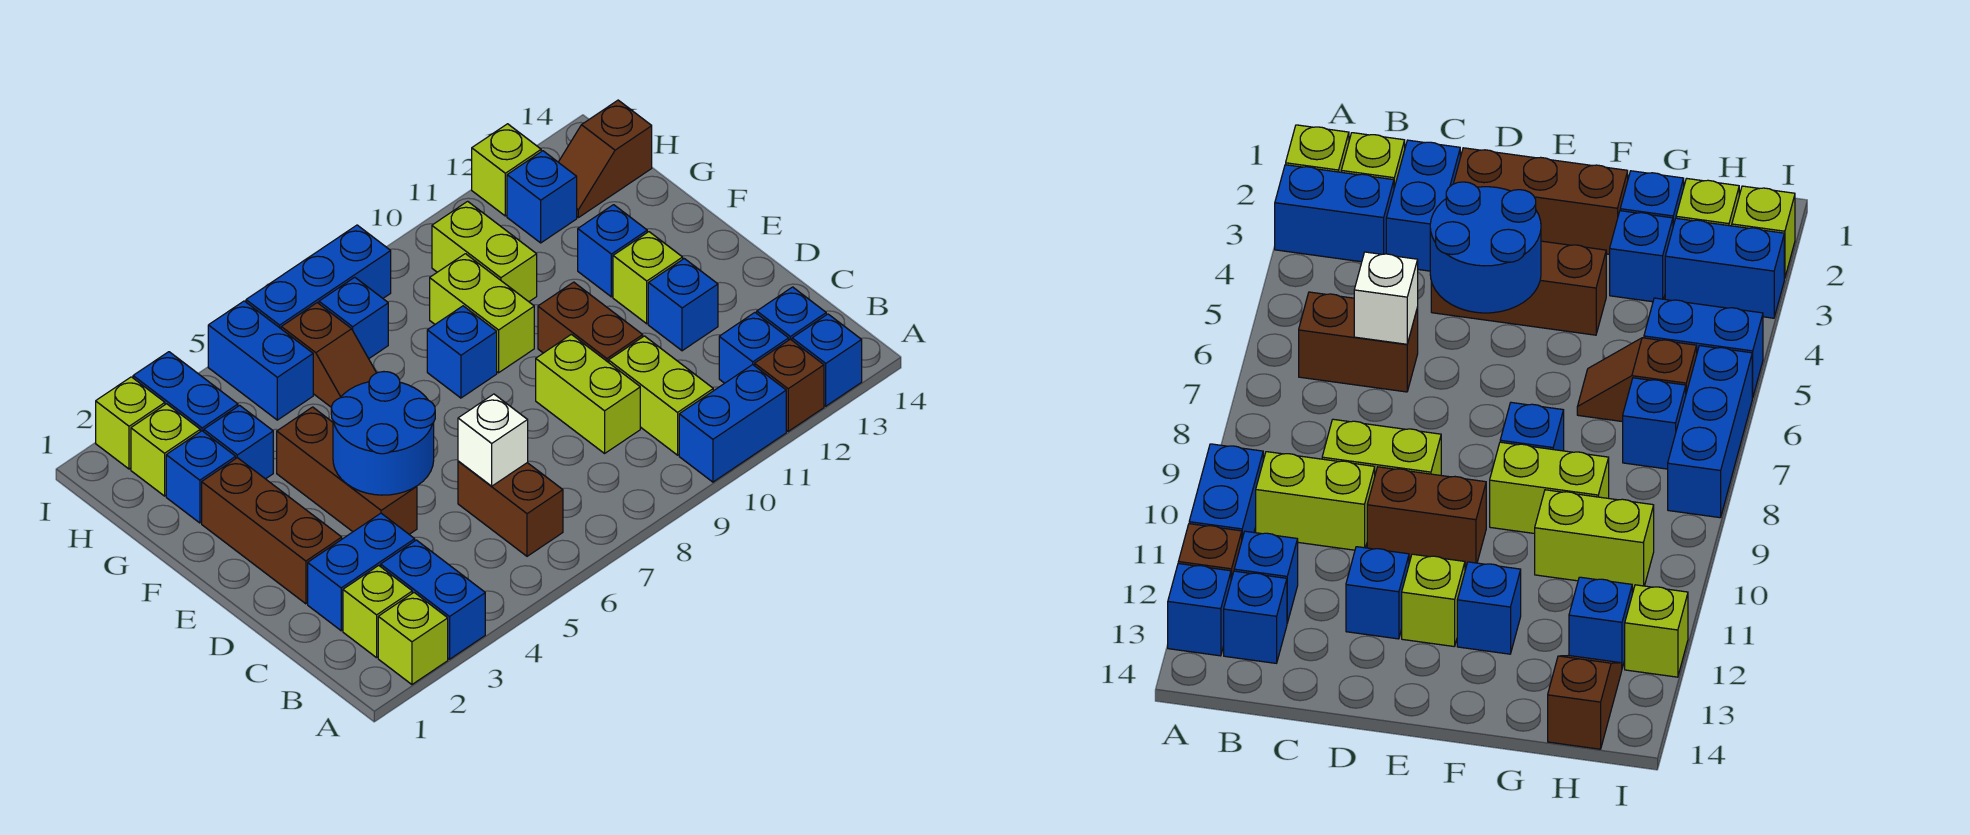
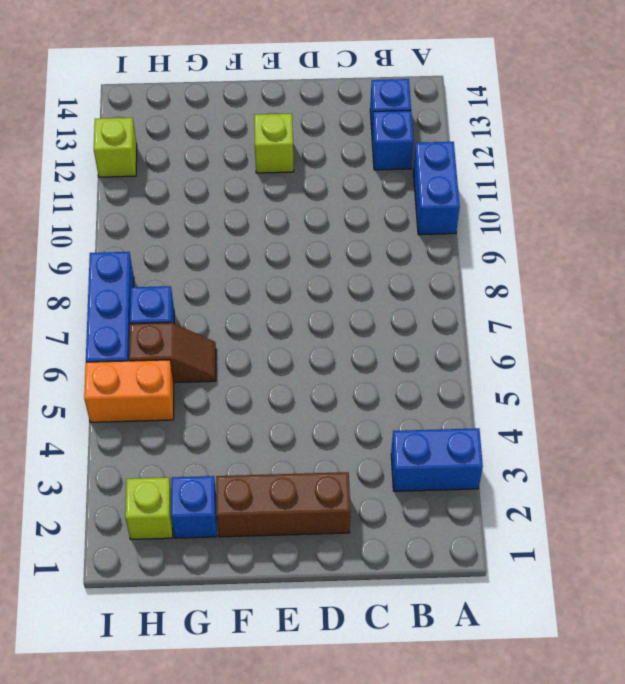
orange 1x2 brick [84,360,174,422] -> blue 1x2 brick [208,301,313,420]
none -> lime 1x1 brick [378,593,448,684]
none -> brown 1x1 brick [755,339,824,431]
none -> blue 1x1 brick [792,314,862,406]
none -> lime 1x1 brick [343,565,412,658]

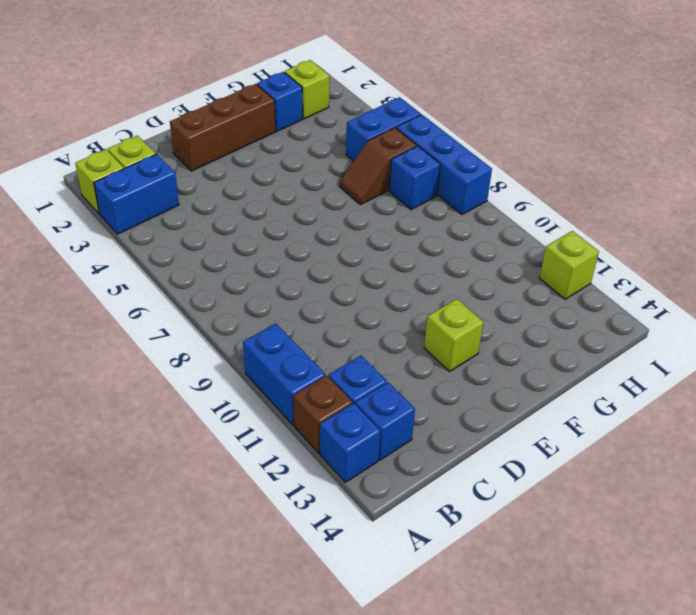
none -> brown 1x2 brick [458,461,563,556]
none -> lime 1x2 brick [609,336,713,455]
none -> blue 1x2 brick [308,513,415,631]
none -> lime 1x2 brick [536,334,640,453]

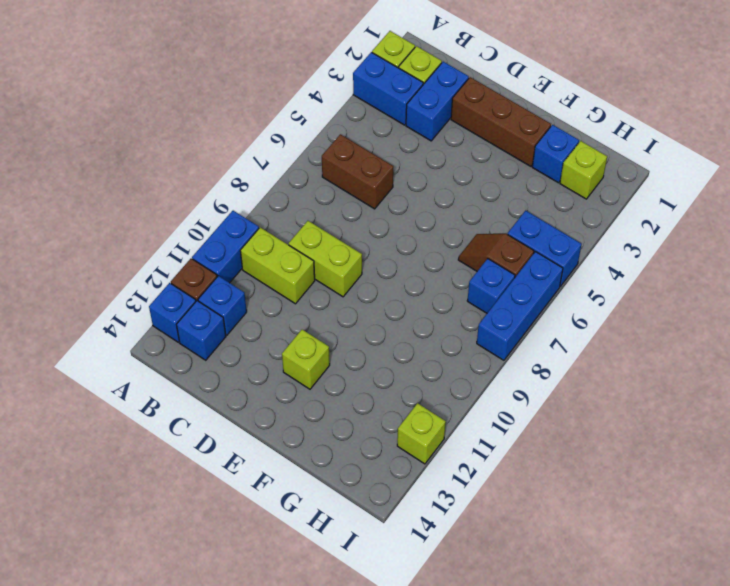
none -> brown 1x3 brick [277,407,417,534]
none -> brown 1x2 brick [538,282,643,362]
none -> blue 1x1 brick [648,259,718,351]
none -> blue 1x1 brick [427,306,497,398]

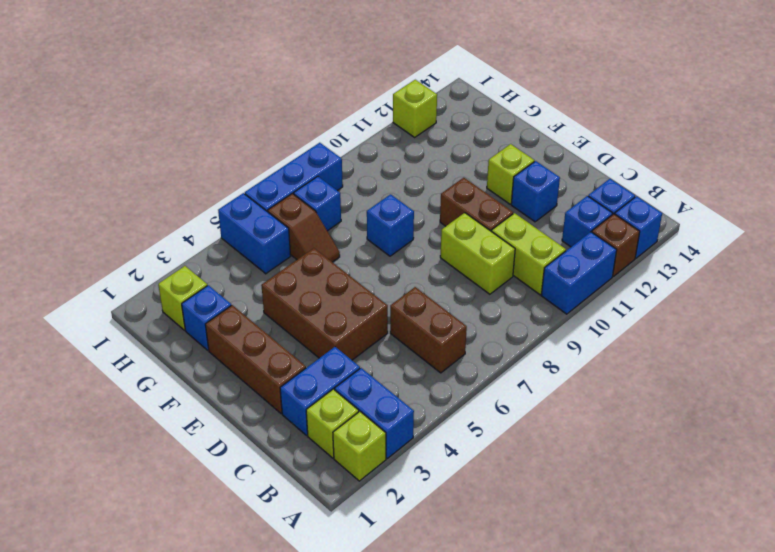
brown 2x3 brick [261,248,388,360] -> brown 1x3 brick [277,407,417,534]
none -> lime 1x2 brick [430,254,534,373]
none -> blue 1x1 brick [578,205,647,297]
none -> blue 1x1 brick [204,405,273,479]
none -> lime 1x2 brick [432,201,537,302]

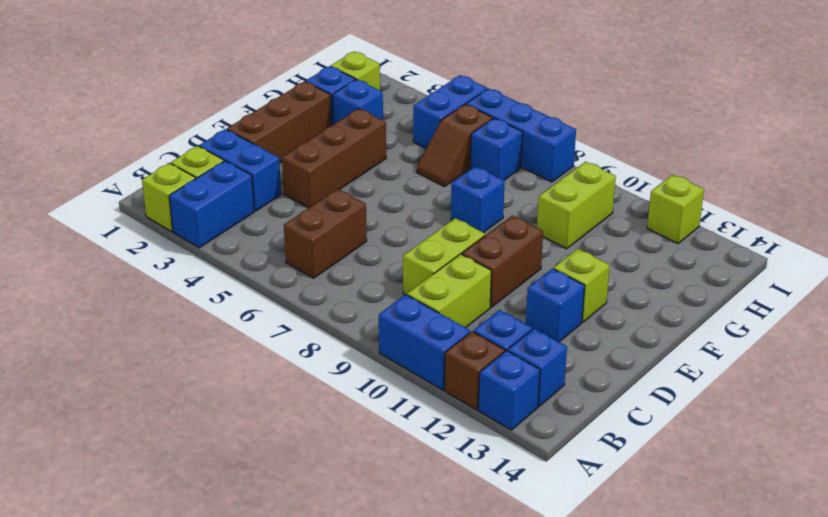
none -> lime 1x2 brick [430,254,534,373]
none -> blue 1x1 brick [578,205,647,297]
none -> blue 1x2 brick [133,352,238,432]
none -> blue 1x1 brick [507,151,577,243]

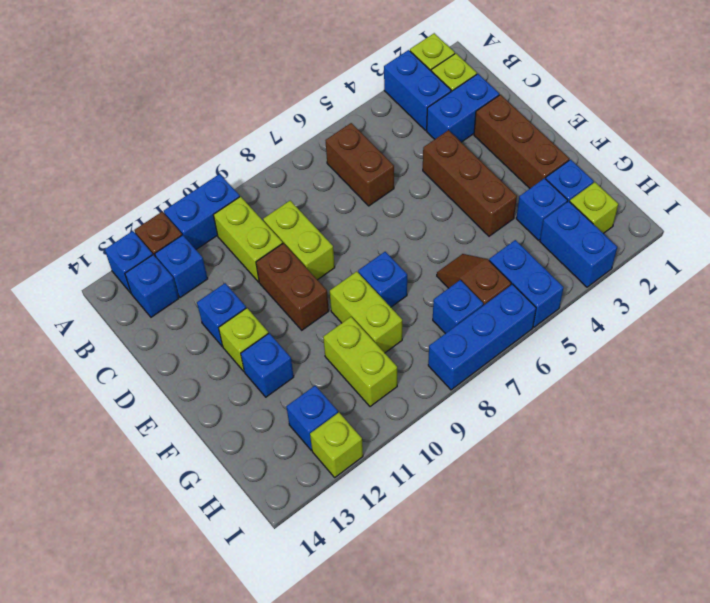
none -> brown 1x2 slope [558,100,652,218]
none -> lime 1x1 brick [96,377,165,469]
none -> white 1x1 brick [458,394,528,486]
none -> blue 2x2 round brick [331,372,435,495]

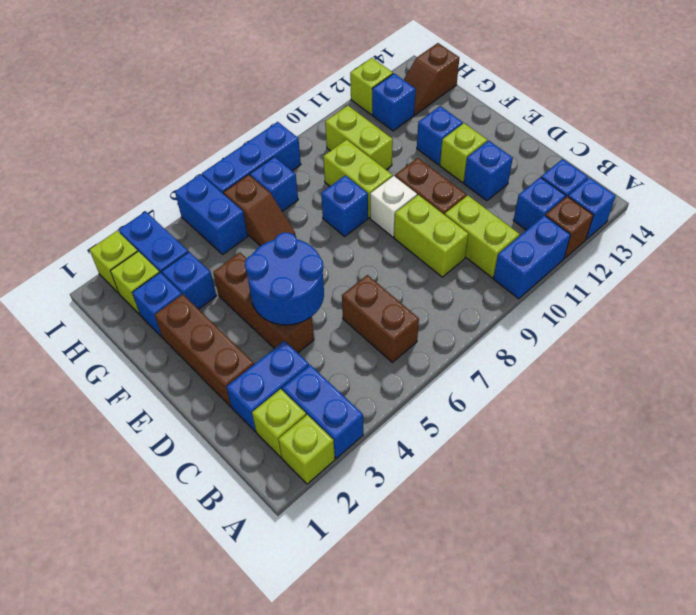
white 1x1 brick [370,176,417,237] -> white 1x1 brick moved to [458,394,528,486]

